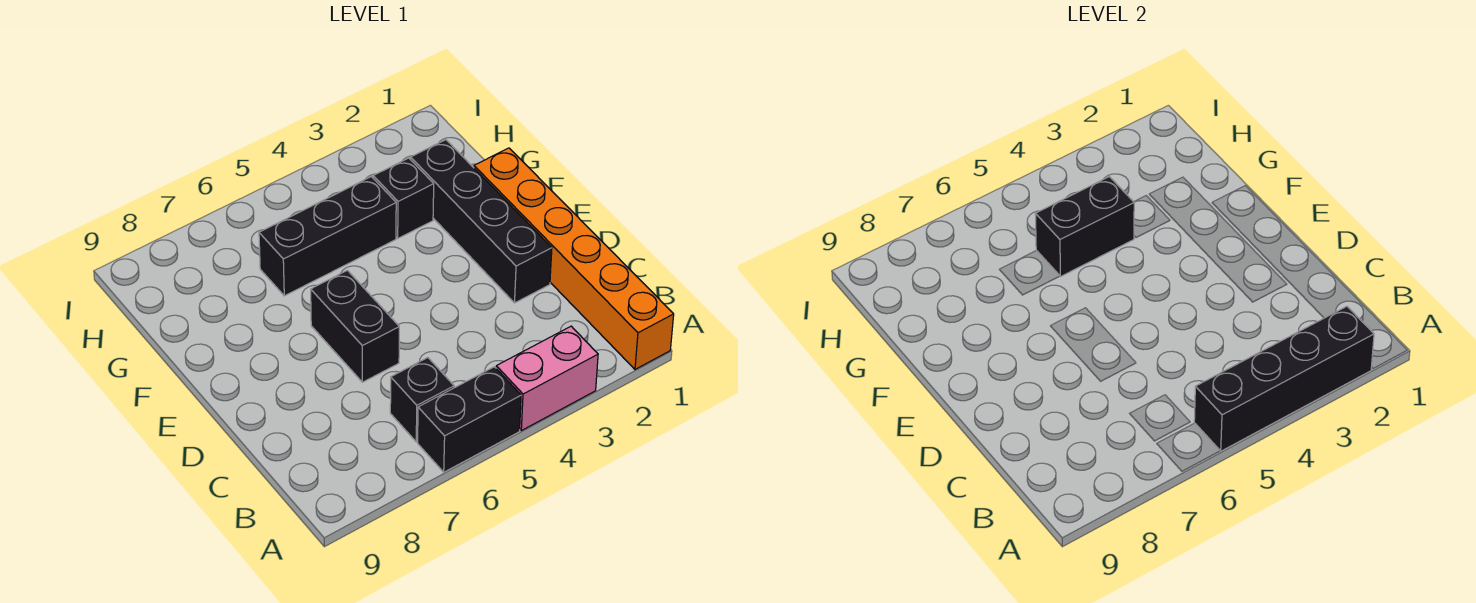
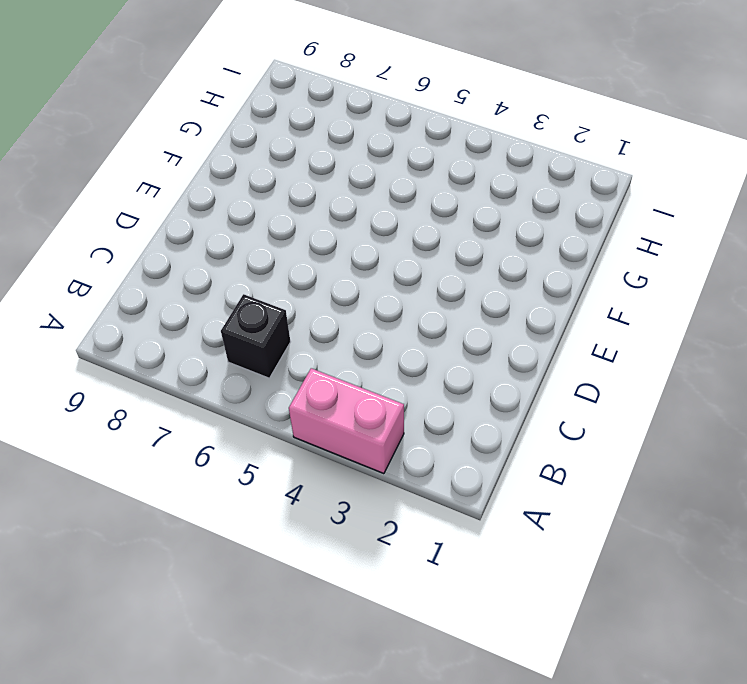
none -> orange 1x6 brick [474,148,674,369]
none -> black 1x2 brick [418,367,521,472]

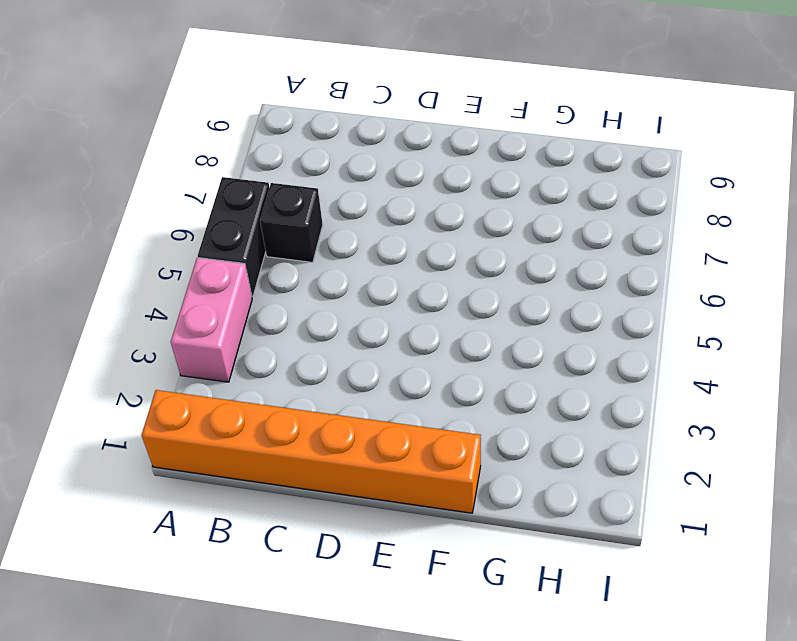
none -> black 1x4 brick [411,140,552,303]
none -> black 1x2 brick [311,270,399,382]

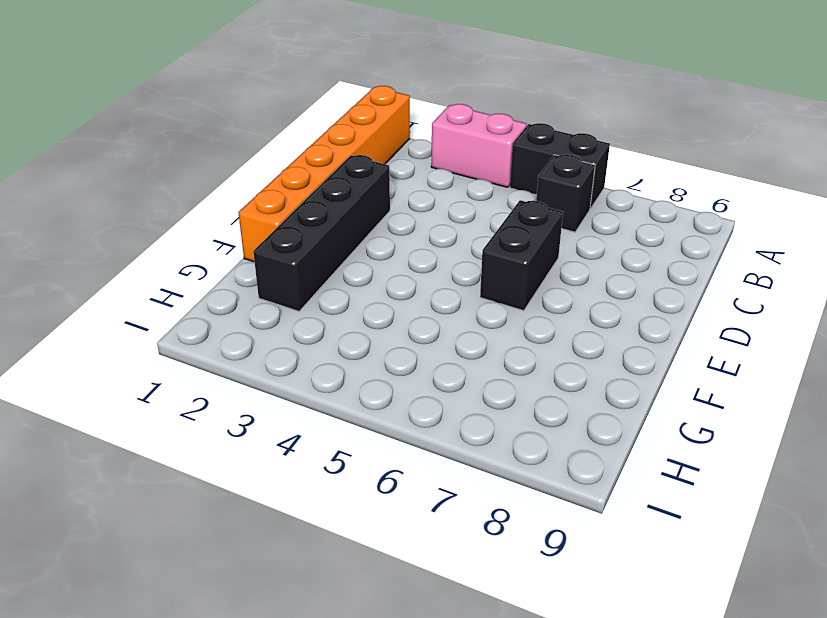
none -> black 1x1 brick [373,158,434,238]
none -> black 1x3 brick [259,177,396,296]

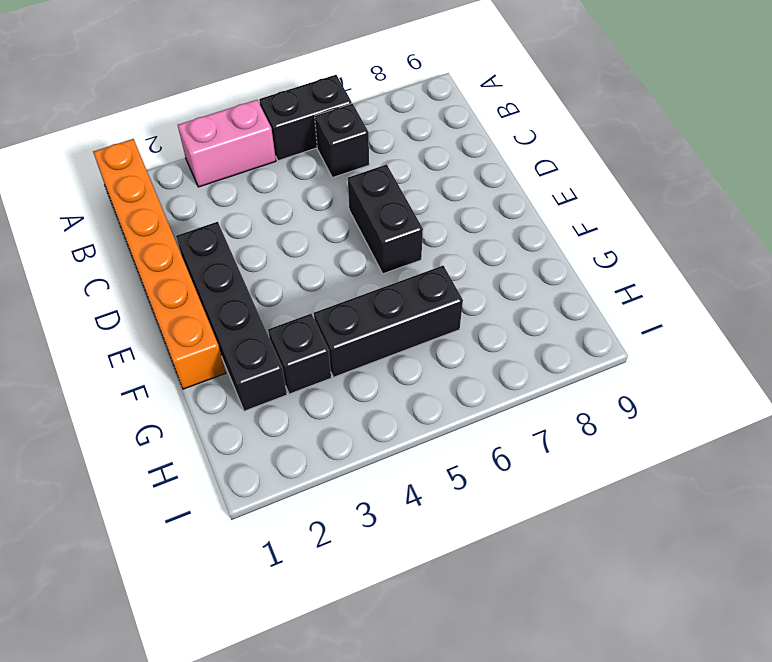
none -> black 1x4 brick [1194,306,1374,451]
none -> black 1x2 brick [1035,177,1134,277]

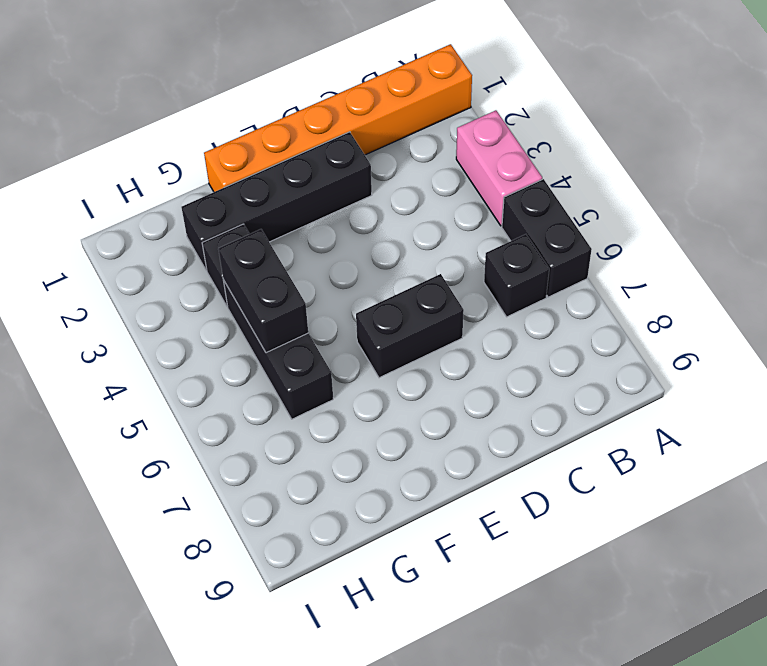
none -> black 1x4 brick [1194,306,1374,451]

